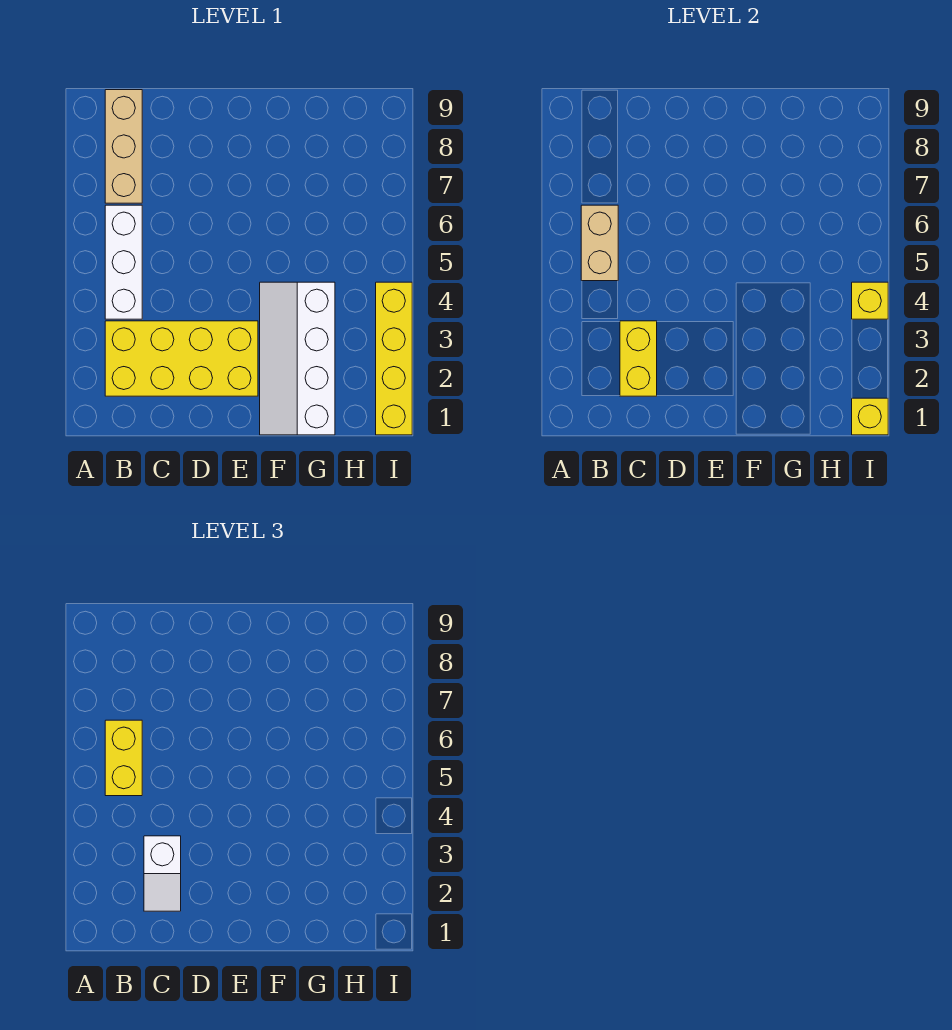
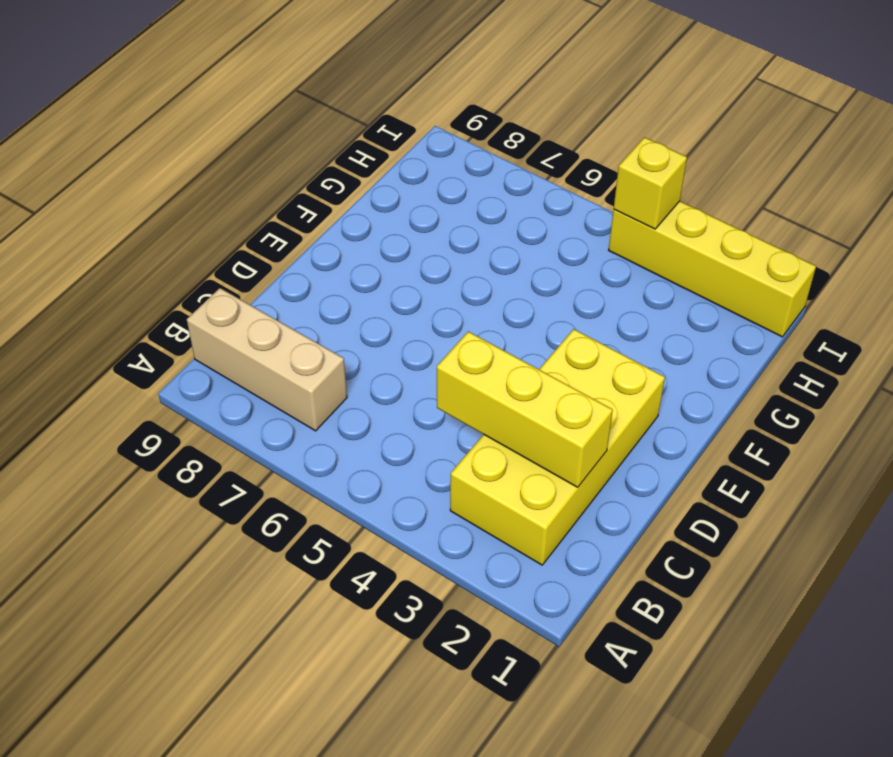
yellow 1x3 brick [437,331,613,487] -> yellow 1x2 brick [620,321,657,396]
none -> white 1x3 brick [105,205,142,319]
none -> white 2x4 slope [260,282,335,435]

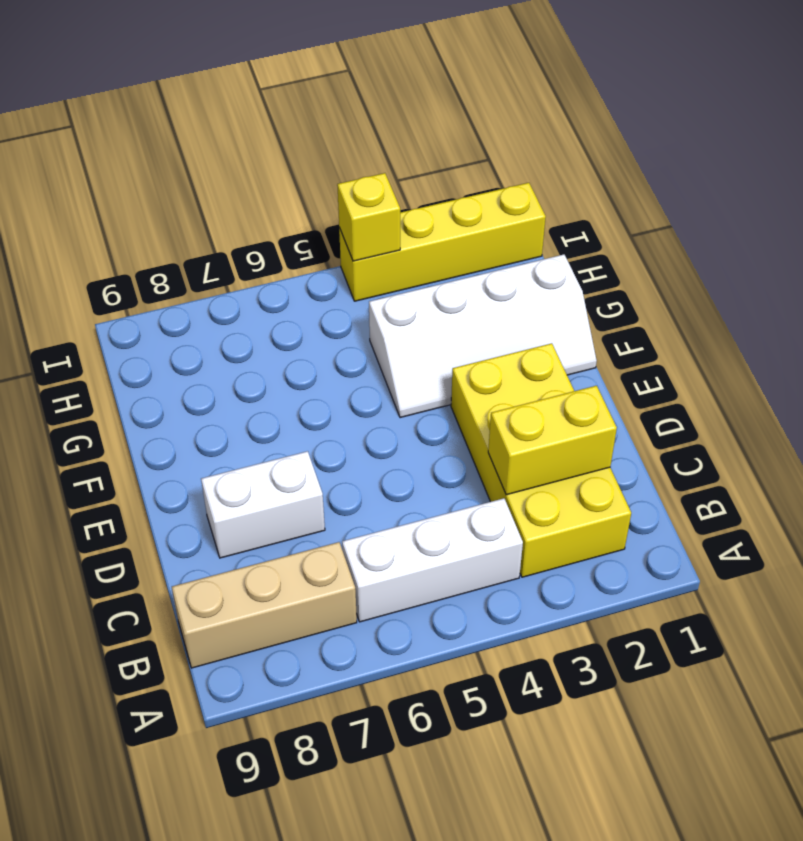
white 1x2 brick [201,451,325,558] -> none
none -> tan 1x2 brick [581,205,618,281]
none -> yellow 1x1 brick [852,398,888,435]

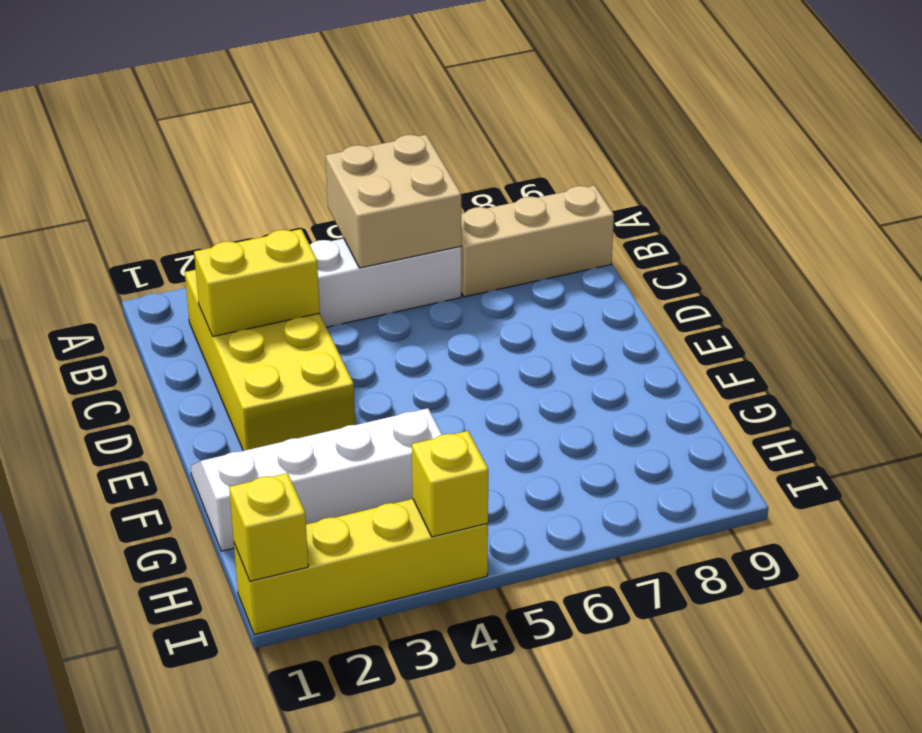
tan 2x2 brick [326,135,461,268] -> tan 1x2 brick [581,205,618,281]
none -> yellow 1x2 brick [105,720,142,796]
none -> white 1x2 slope [144,836,181,911]

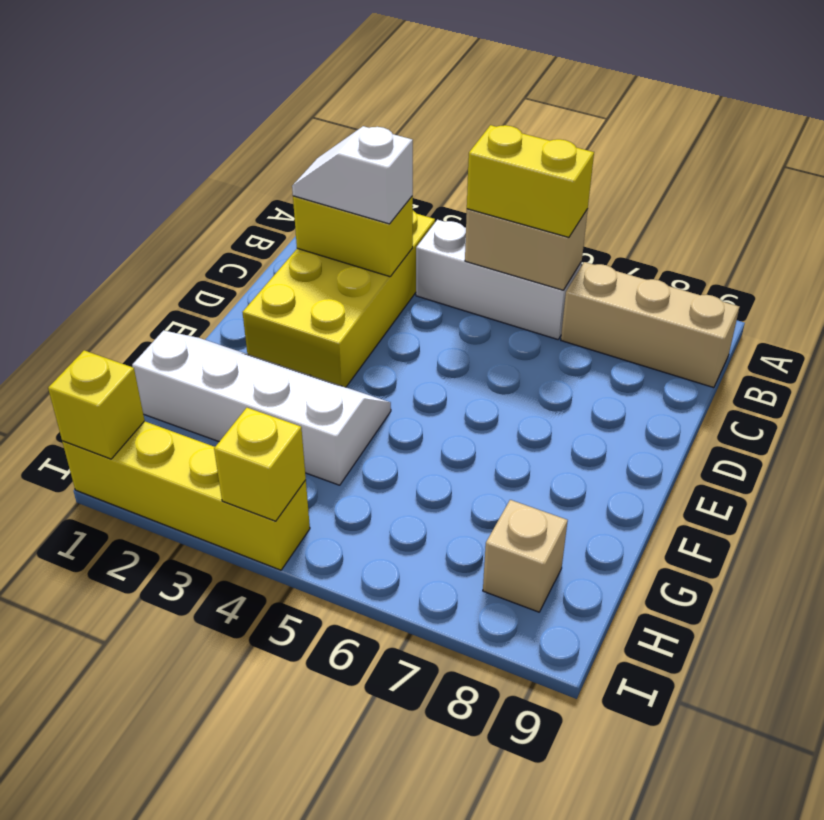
tan 1x1 brick [483,500,568,612] -> none

